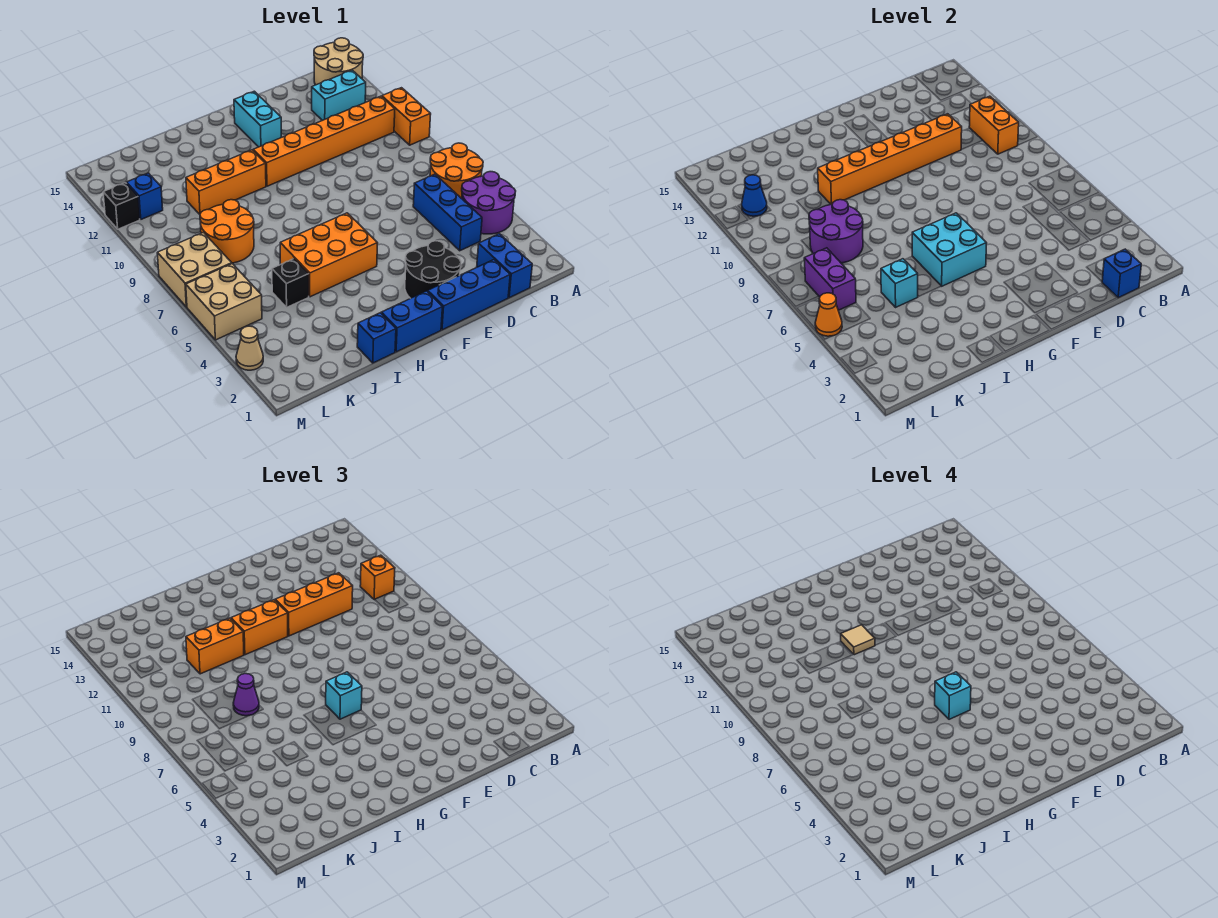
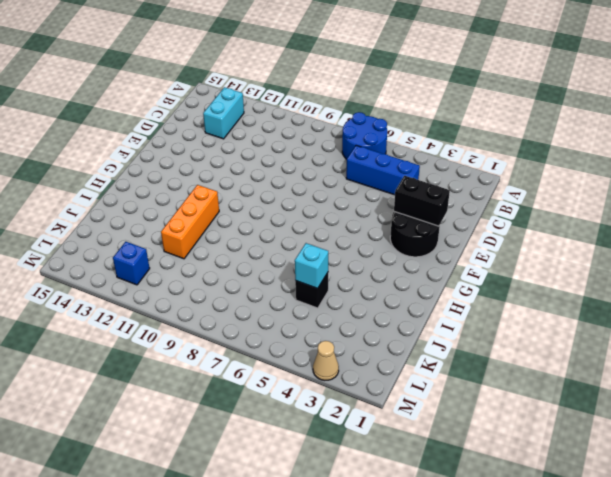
blue 2x2 round brick [342,112,387,159] -> orange 2x2 round brick [430,143,483,199]
black 1x2 brick [394,176,450,226] -> none
none -> purple 2x2 round brick [462,172,516,234]
none -> orange 1x2 brick [382,88,431,145]
none -> tan 2x2 round brick [314,38,363,85]
none -> orange 1x6 brick [253,96,395,186]

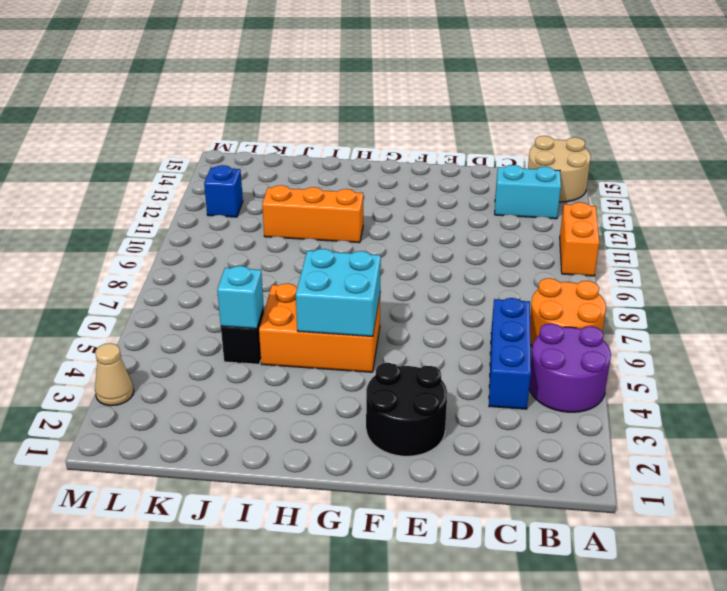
none -> orange 1x6 brick [253,96,395,186]
none -> blue 1x2 brick [477,234,532,298]
none -> blue 1x3 brick [428,260,510,330]
none -> cyan 1x2 brick [234,91,281,147]

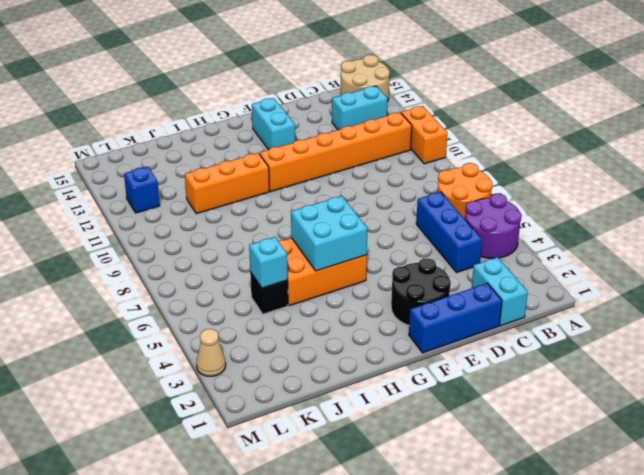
cyan 1x2 brick [472,257,528,326] -> blue 1x2 brick [477,234,532,298]
none -> blue 1x2 brick [381,291,442,352]
none -> blue 1x1 brick [357,313,396,363]
none -> orange 2x2 round brick [200,200,254,263]
none -> tan 2x2 brick [186,264,262,340]

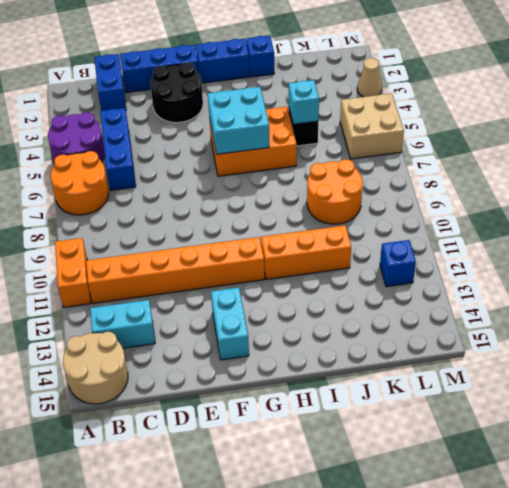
none -> tan 2x2 brick [157,232,232,307]
none -> black 1x1 brick [103,183,140,229]
none -> orange 1x2 brick [969,96,1019,154]
none -> blue 1x1 brick [1102,249,1141,298]

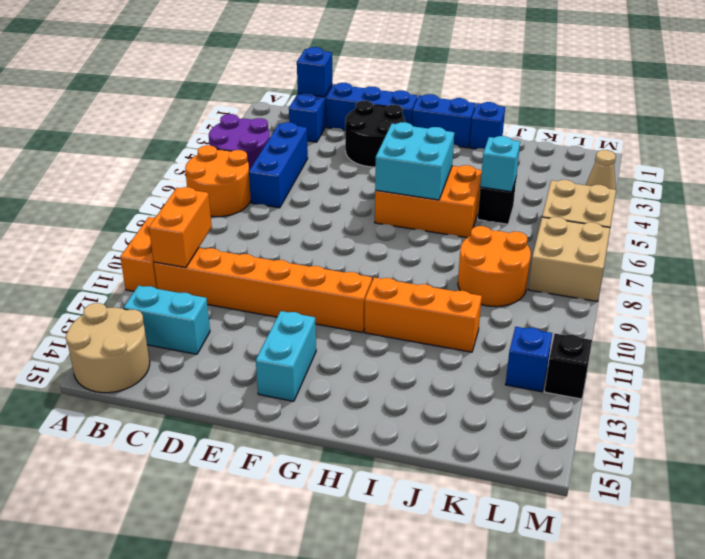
none -> orange 1x6 brick [818,114,962,205]
none -> purple 2x2 round brick [809,200,863,263]
none -> purple 1x2 brick [804,248,856,310]
none -> blue 1x1 cone [742,175,767,216]

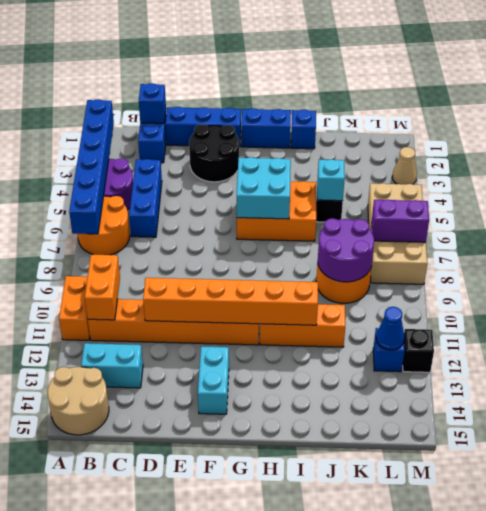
blue 1x6 brick [69,99,114,234] -> none
purple 1x2 brick [372,199,429,242] -> purple 1x2 brick turned to [804,248,856,310]
none -> orange 1x1 cone [815,293,842,336]
none -> orange 1x1 brick [360,555,395,600]
none -> orange 1x3 brick [275,573,353,636]
none -> cyan 1x1 brick [326,672,362,719]

